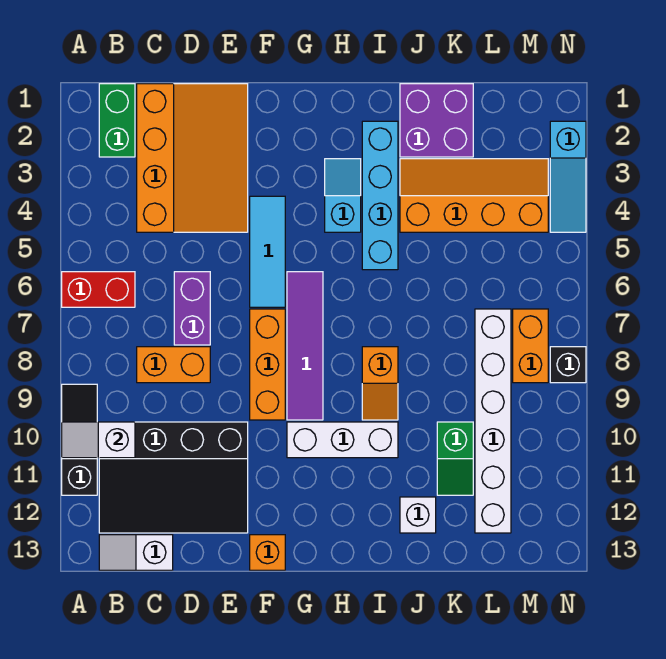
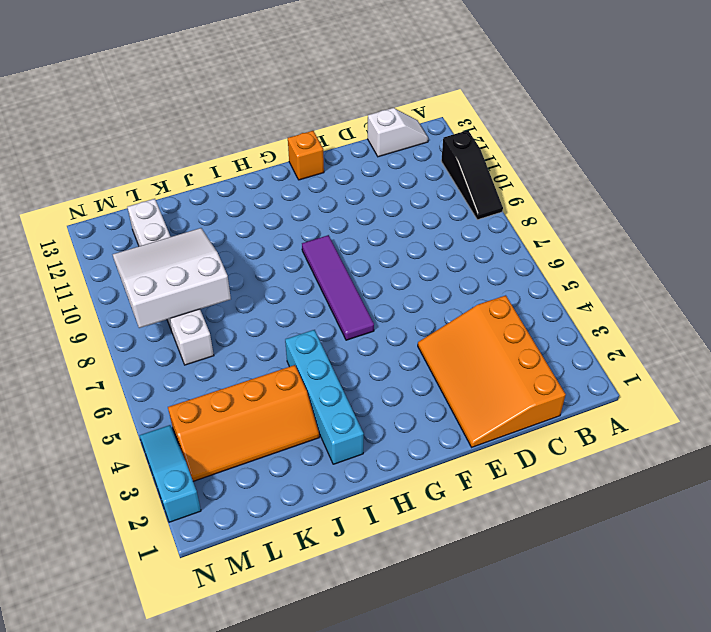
white 3x3 slope [113,228,231,328] -> none
none -> red 1x2 brick [62,272,135,307]
none -> green 1x2 brick [99,84,135,157]
none -> black 3x4 slope [99,422,248,533]

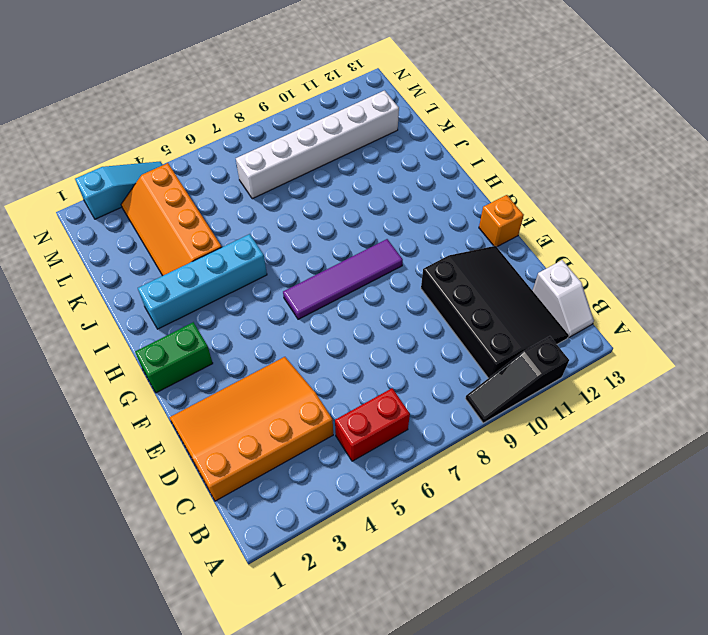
red 1x2 brick [335,388,410,461] -> red 1x2 brick turned to [62,272,135,307]
green 1x2 brick [135,322,213,393] -> green 1x2 brick moved to [99,84,135,157]
none -> orange 1x2 brick [137,347,210,383]
none -> purple 1x2 brick [174,272,210,345]
none -> cyan 1x3 tile [250,196,285,307]

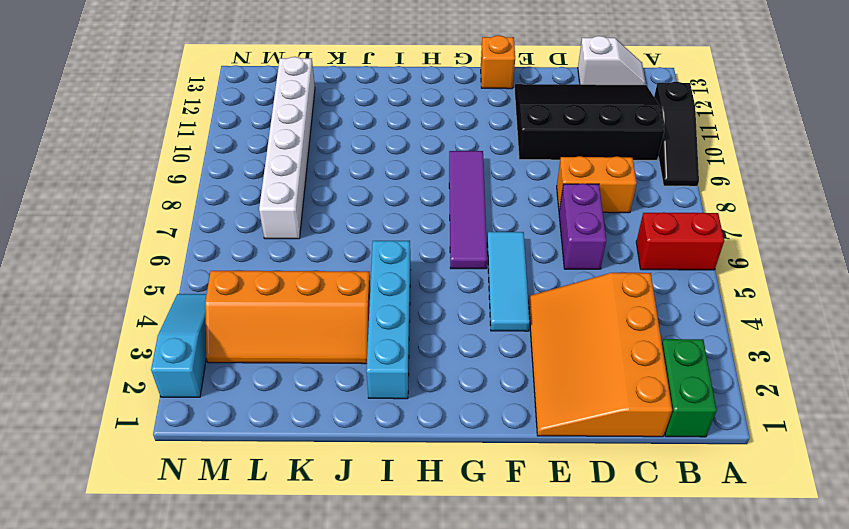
none -> orange 1x3 brick [250,309,285,420]
none -> white 1x3 brick [287,422,398,458]
none -> cyan 1x2 slope [325,159,361,232]

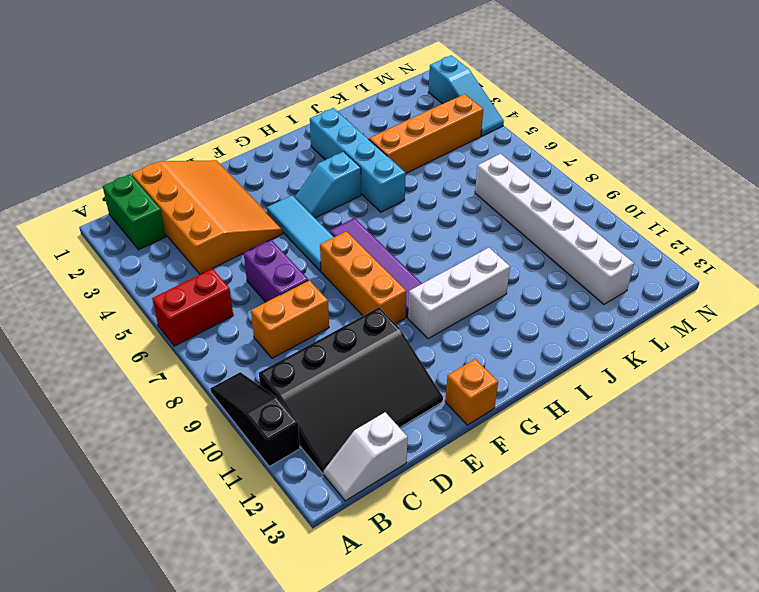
cyan 1x2 slope [295,152,361,218] -> cyan 1x2 slope turned to [325,159,361,232]
none -> orange 1x2 slope [362,347,398,420]
none -> purple 2x2 brick [400,84,473,157]
none -> white 1x1 brick [400,497,436,533]

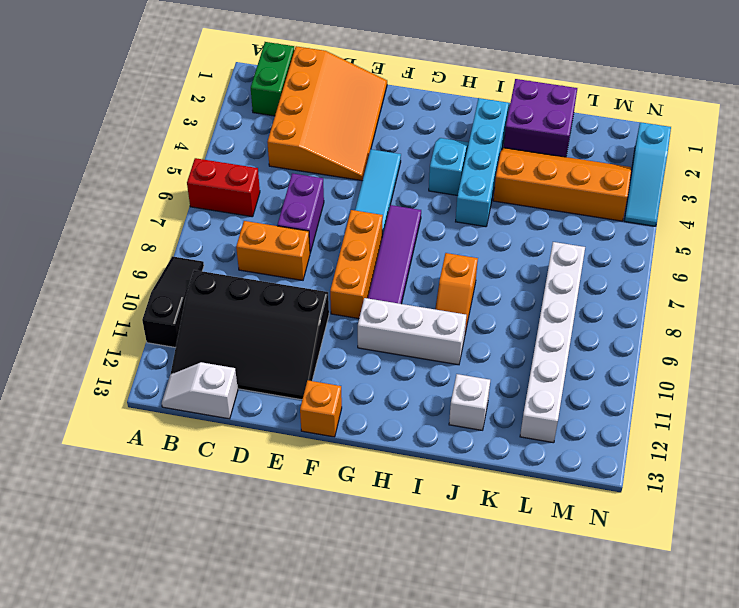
none -> green 1x2 slope [437,422,473,495]
none -> orange 1x2 brick [513,309,548,383]
none -> black 1x1 brick [550,347,586,383]

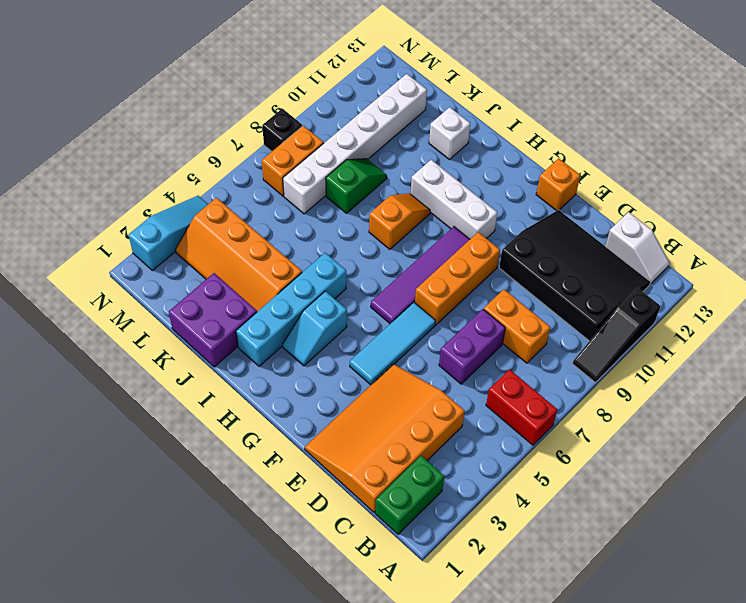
green 1x2 slope [326,159,387,213] -> green 1x2 slope moved to [437,422,473,495]
none -> white 1x2 slope [62,422,135,458]

